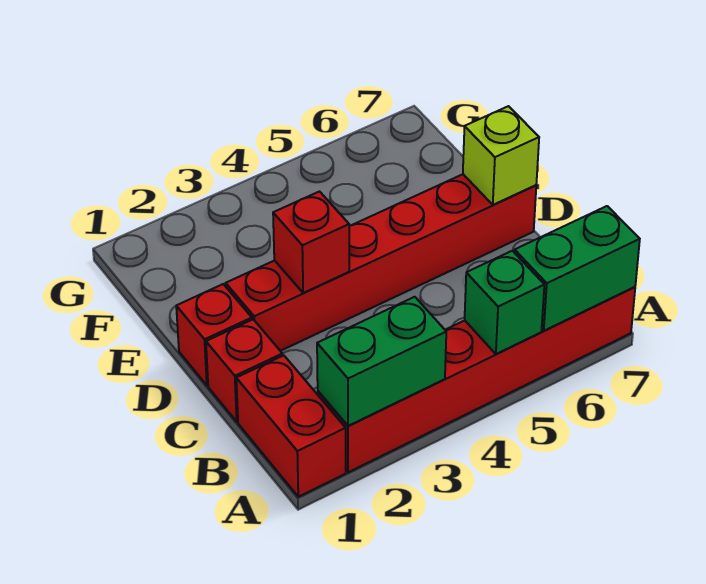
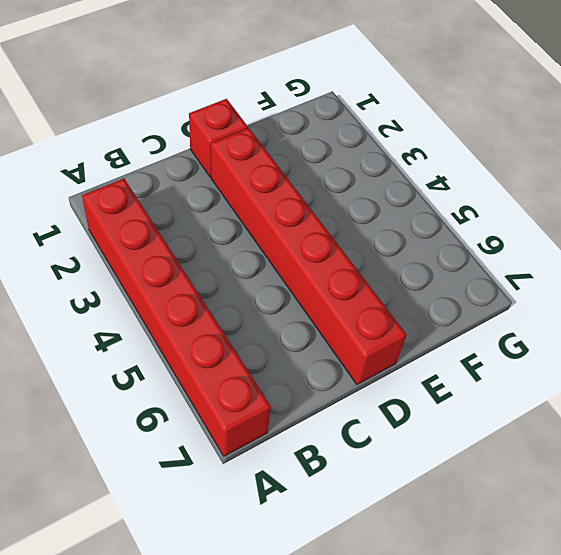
none -> red 1x2 brick [236,355,346,497]
none -> red 1x1 brick [206,320,282,422]

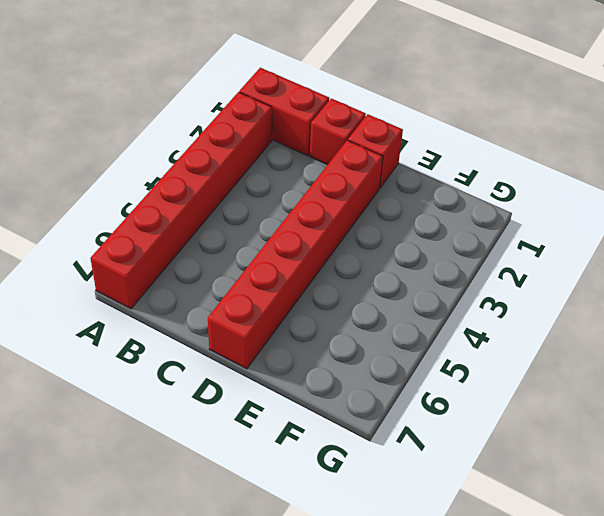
none -> green 1x2 brick [317,297,446,426]
none -> green 1x1 brick [465,251,544,354]

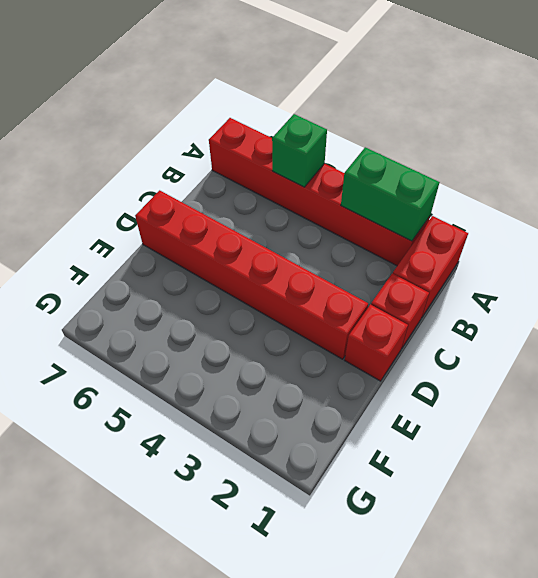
none -> green 1x2 brick [515,206,640,331]
none -> red 1x1 brick [273,192,349,293]

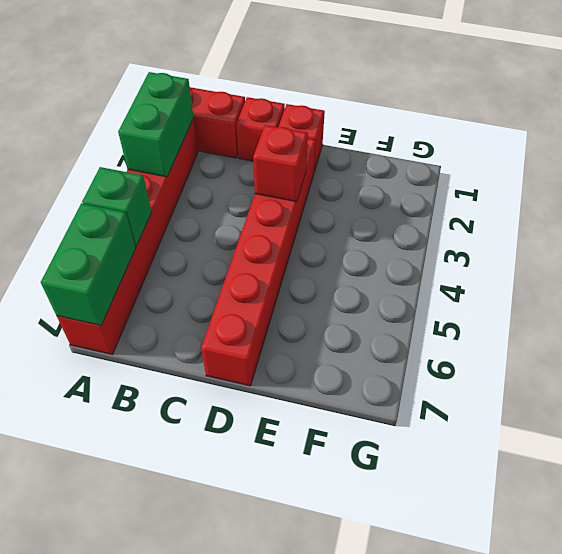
none -> lime 1x1 brick [463,106,539,205]

